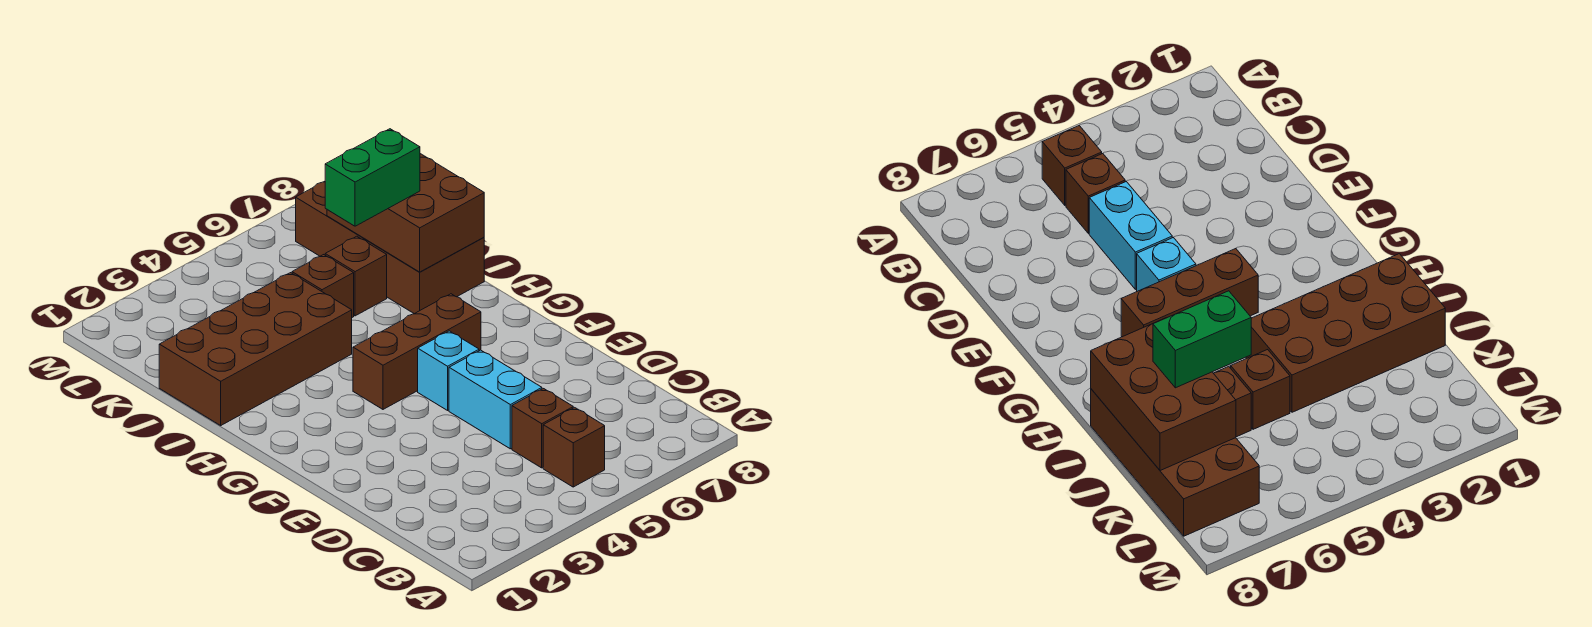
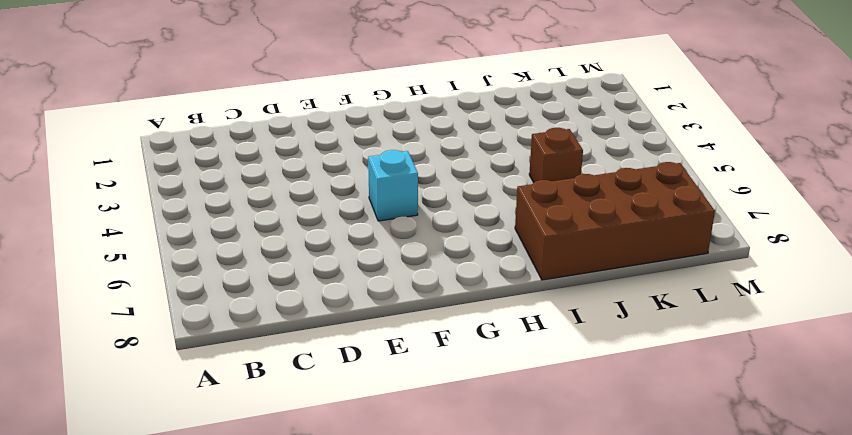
none -> brown 1x1 brick [543,408,605,487]
none -> brown 1x1 brick [512,389,573,468]

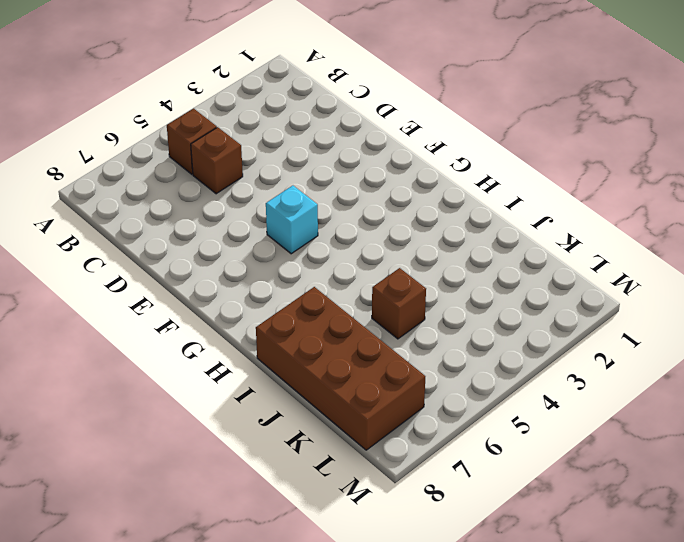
none -> cyan 1x2 brick [449,350,542,449]
none -> brown 1x3 brick [353,294,481,409]

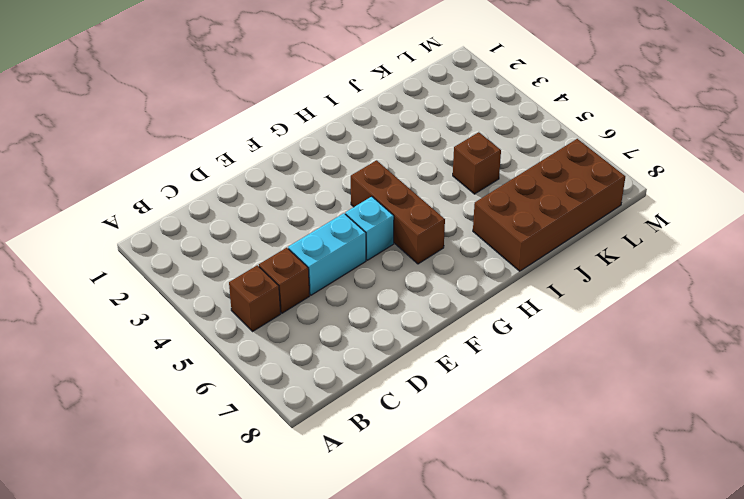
none -> brown 2x4 brick [159,273,352,425]
none -> brown 1x1 brick [325,236,387,316]

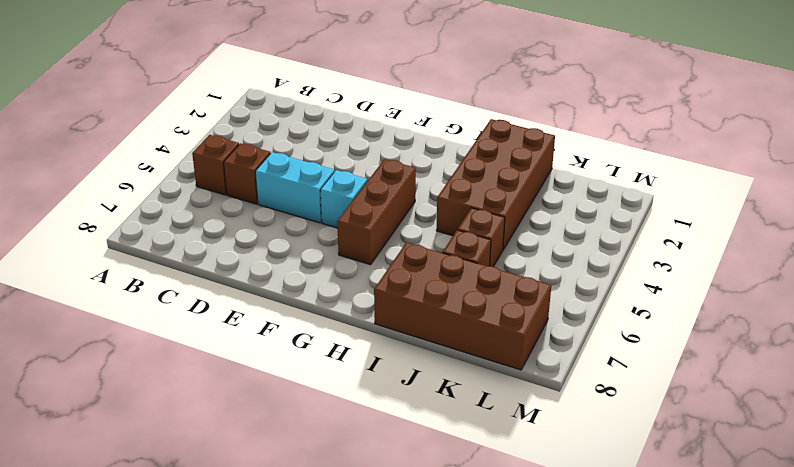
none -> brown 2x3 brick [327,154,484,272]
none -> green 1x2 brick [325,129,420,226]

